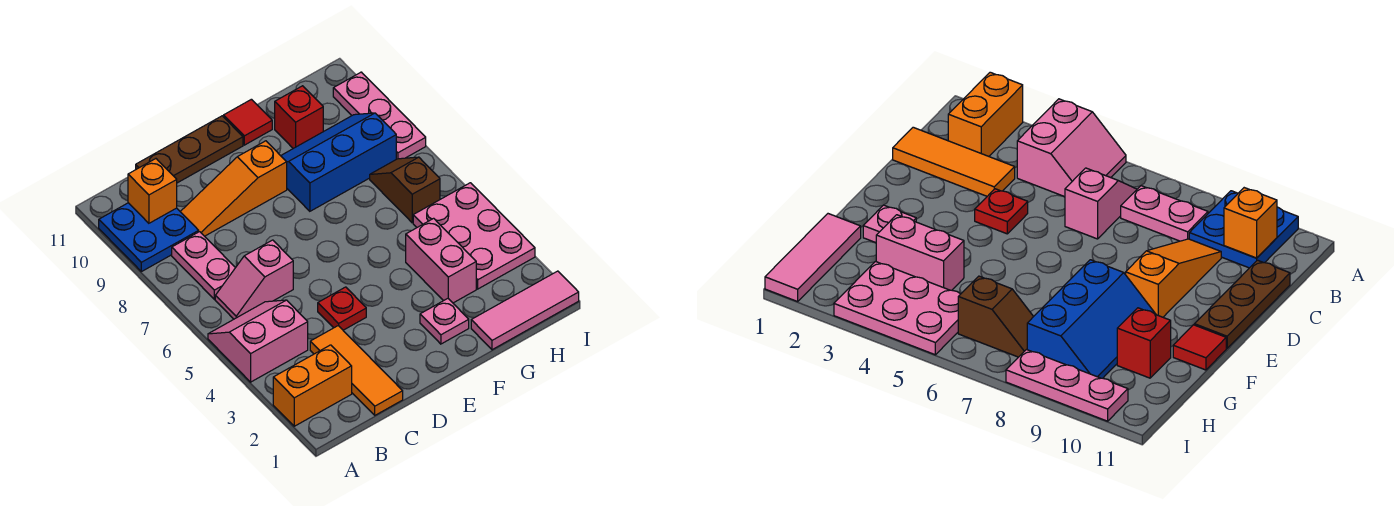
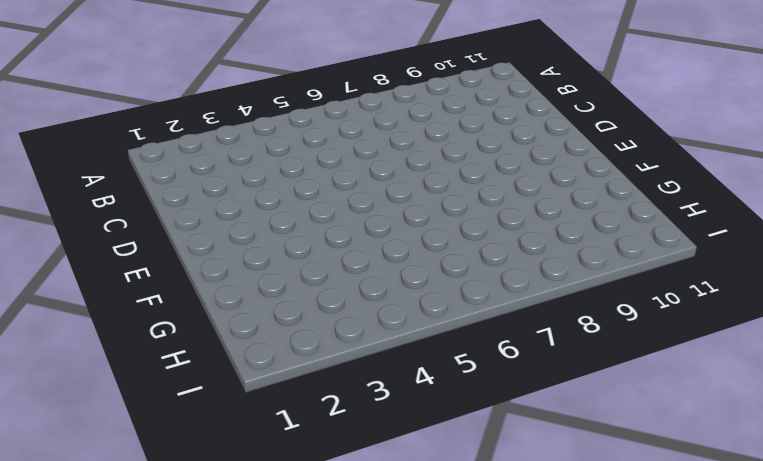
none -> orange 1x2 brick [273,345,352,426]
none -> pink 2x2 slope [208,300,308,382]
none -> blue 2x2 plate [99,203,199,272]

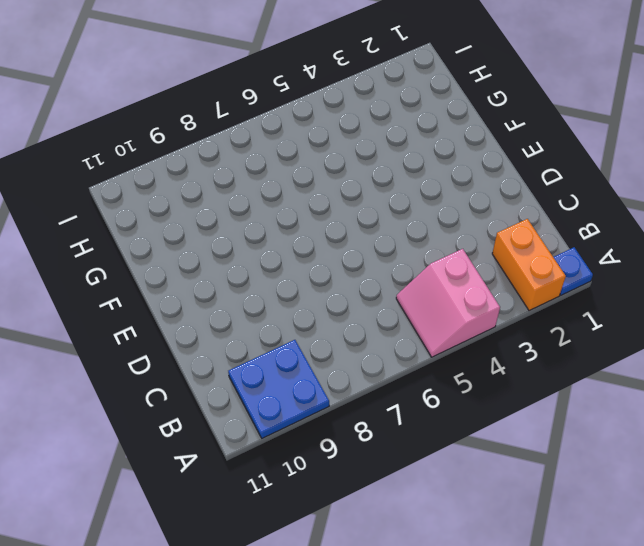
blue 1x1 plate [553,247,593,295] -> none
none -> pink 1x2 slope [215,240,293,319]
none -> pink 1x2 plate [172,232,235,299]
none -> orange 1x3 tile [310,326,403,415]

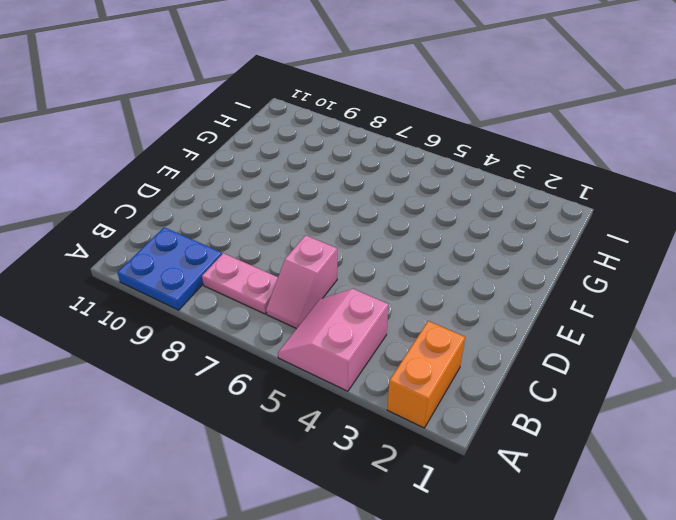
none -> orange 1x3 tile [310,326,403,415]
none -> orange 1x3 slope [180,141,287,236]
none -> brown 1x3 plate [136,116,243,183]

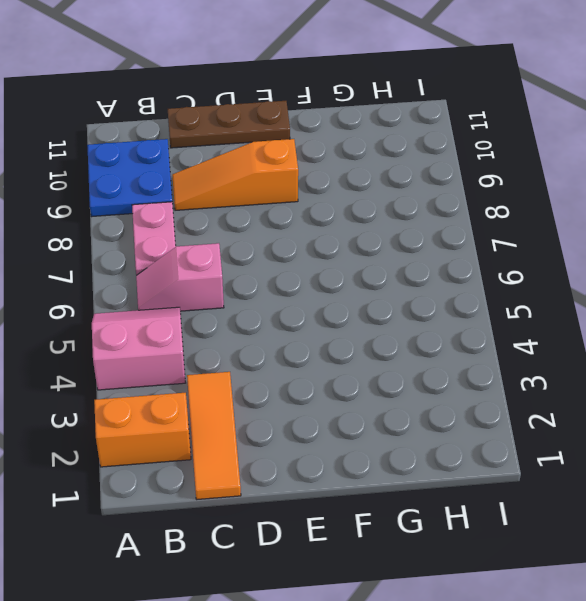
none -> red 1x1 plate [318,287,366,330]
none -> pink 1x1 plate [420,299,469,344]
none -> blue 2x3 slope [281,113,396,211]

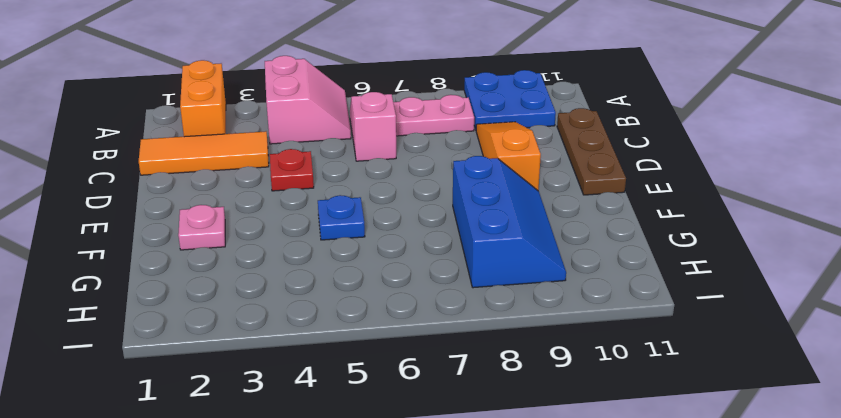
blue 1x1 plate [318,195,365,240] -> none
none -> red 1x1 tile [224,99,272,145]
none -> pink 1x3 tile [471,271,579,350]
none -> pink 1x2 brick [406,218,476,303]

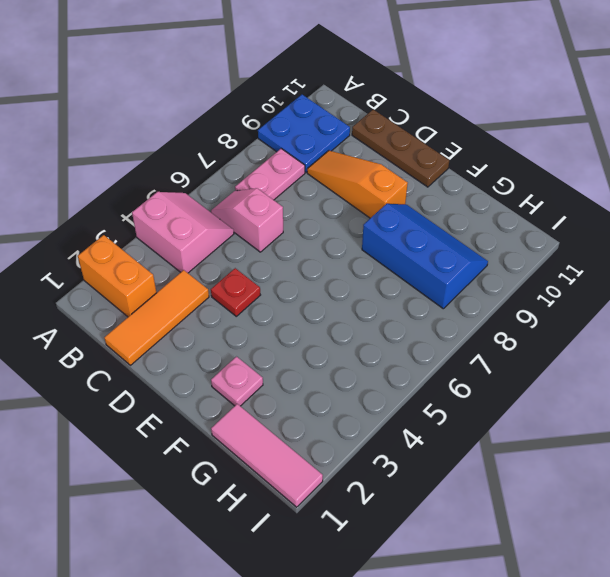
none -> red 1x1 tile [224,99,272,145]
none -> pink 1x2 brick [406,218,476,303]
none -> red 1x1 brick [275,86,323,148]

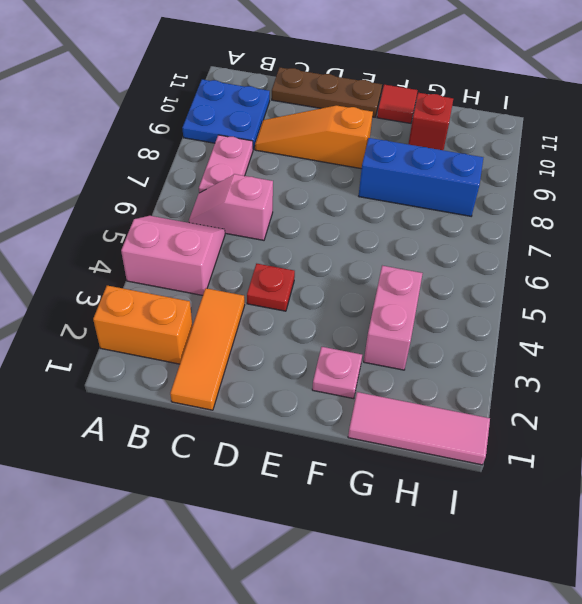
none -> pink 2x3 plate [413,183,535,289]
none -> brown 1x2 slope [370,157,440,223]
none -> pink 1x3 plate [333,72,426,159]

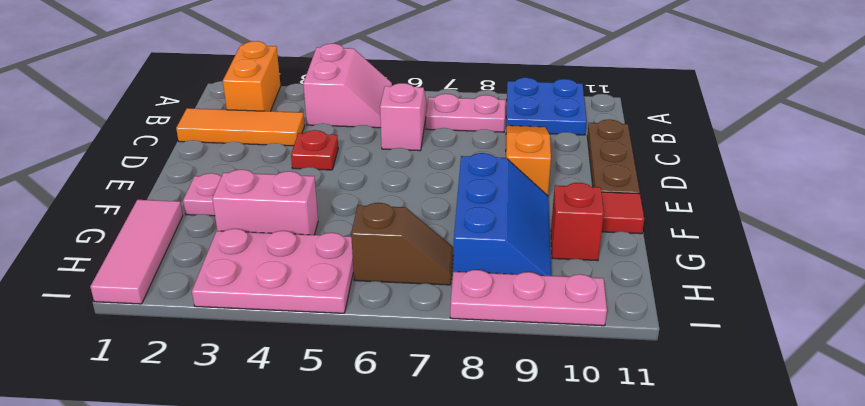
none -> orange 1x1 brick [128,159,177,223]

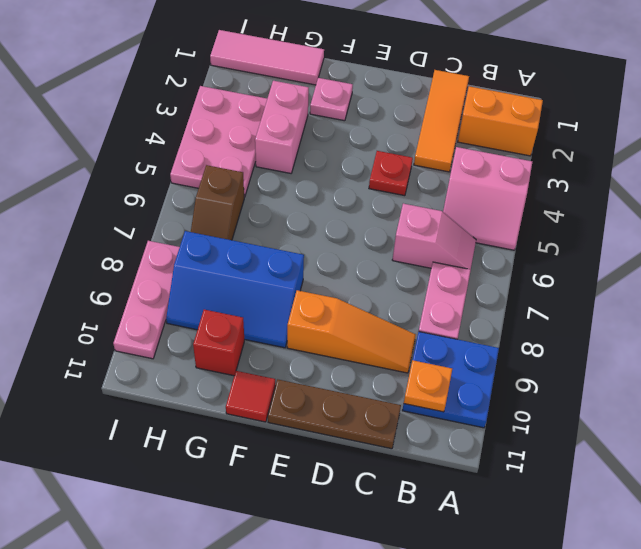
orange 1x1 plate [404,360,452,412] -> orange 1x1 brick [128,159,177,223]

